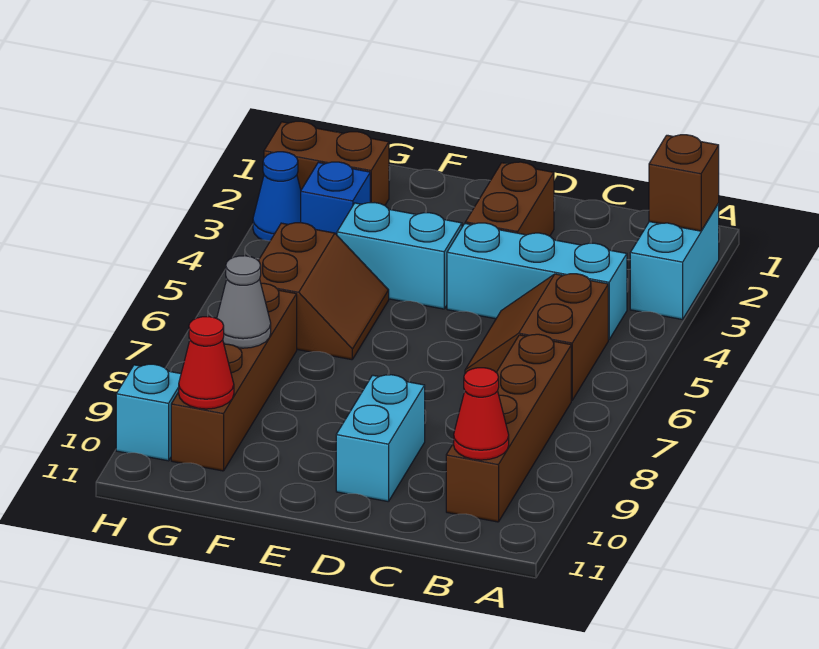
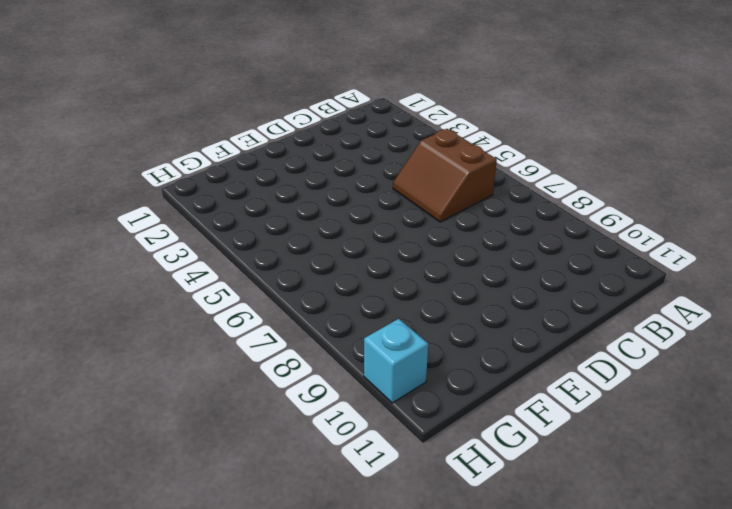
none -> cyan 1x2 brick [630,204,719,320]
none -> cyan 1x3 brick [447,223,627,340]
none -> brown 1x4 brick [446,334,571,522]

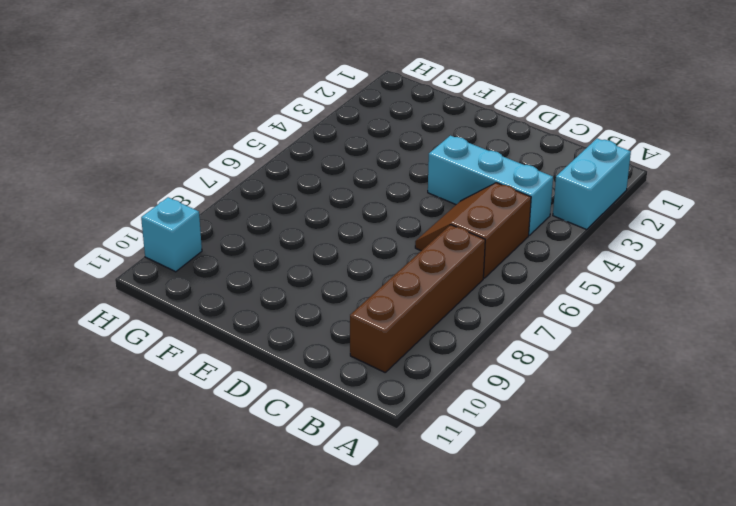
none -> brown 1x2 brick [465,162,554,236]
none -> cyan 1x2 brick [336,375,425,502]
none -> cyan 1x2 brick [337,203,462,309]

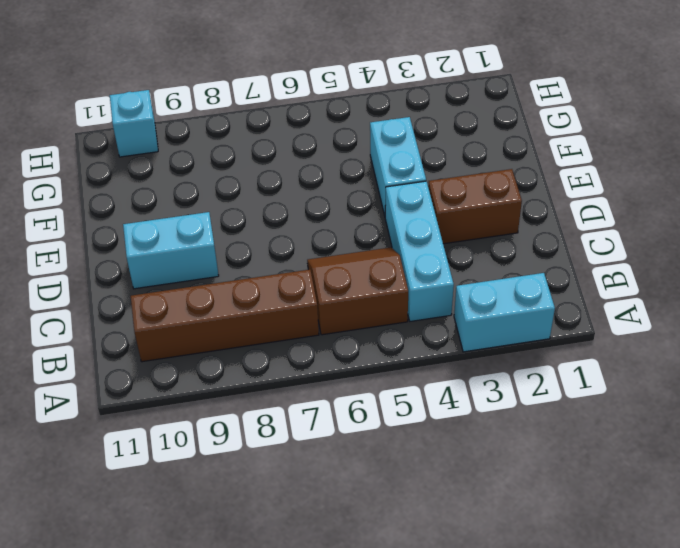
none -> brown 2x2 slope [258,223,389,360]
none -> brown 1x2 brick [264,121,389,205]
none -> blue 1x1 brick [301,162,370,235]

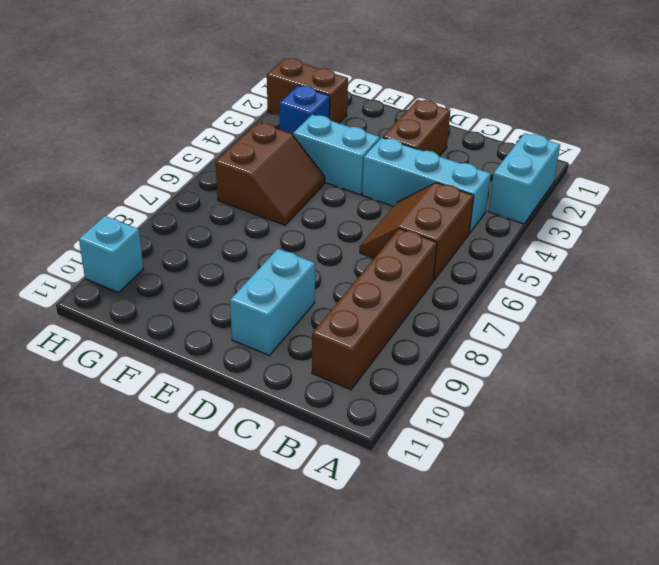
none -> brown 1x4 brick [171,283,297,471]
none -> blue 1x1 cone [253,152,301,241]
none -> brown 1x1 brick [649,135,719,231]

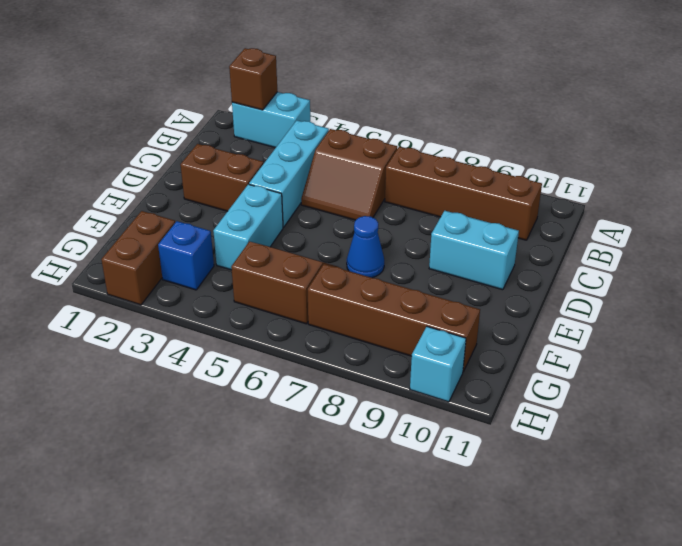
blue 1x1 cone [347,216,384,278] -> blue 1x1 cone moved to [253,152,301,241]
none -> red 1x1 cone [454,368,509,460]
none -> grey 1x1 cone [217,256,271,348]
none -> red 1x1 cone [179,317,234,409]

